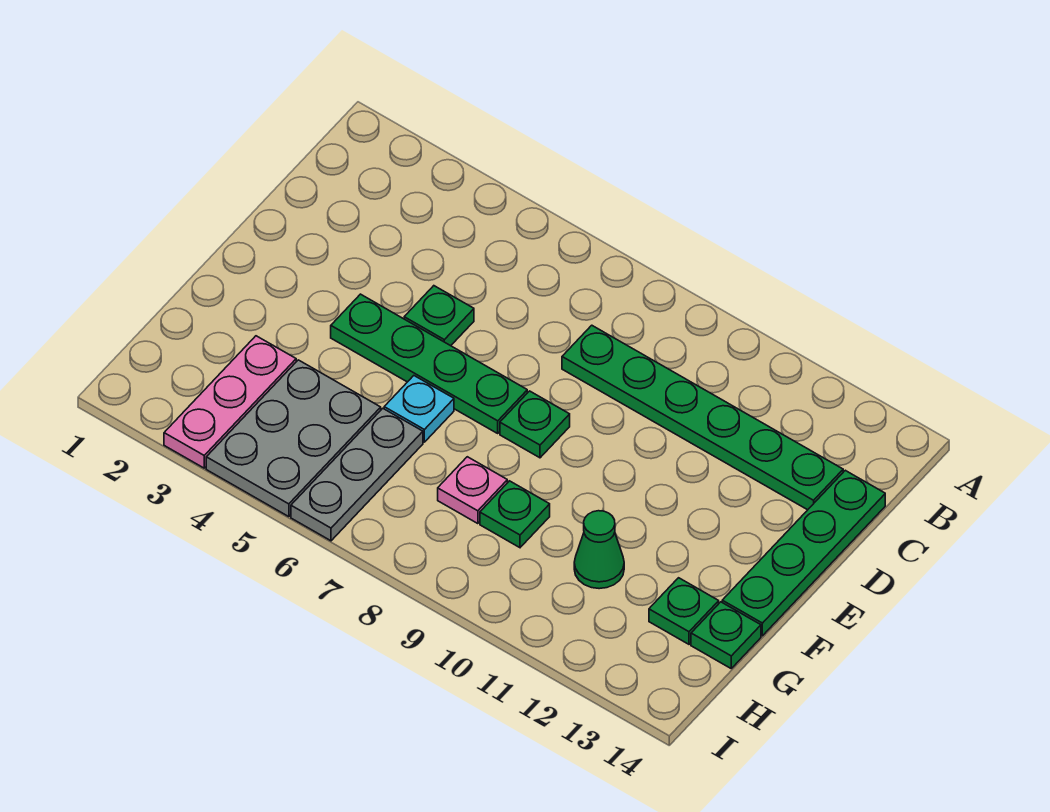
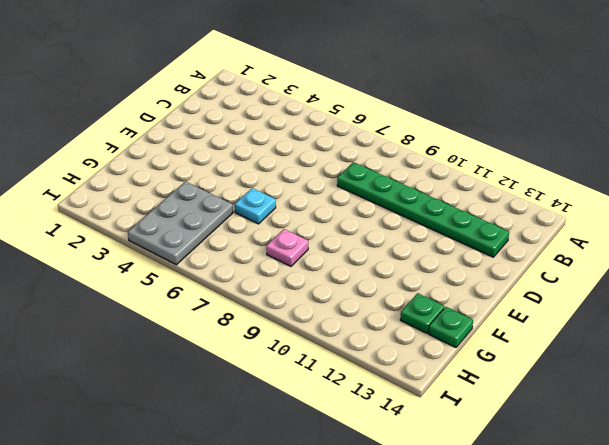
none -> green 1x4 plate [722,470,885,636]
none -> green 1x1 plate [404,286,474,346]
none -> green 1x4 plate [331,294,527,433]

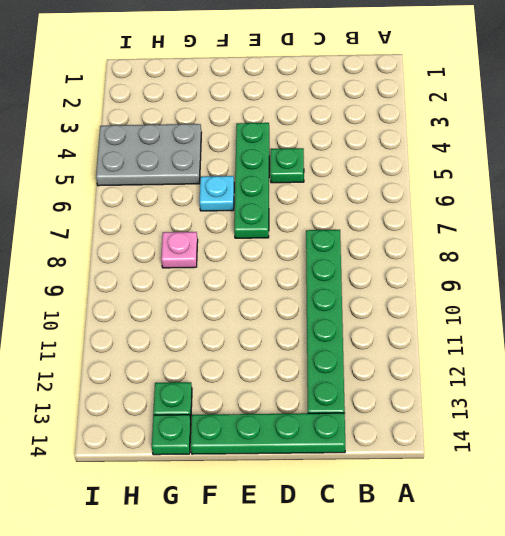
none -> green 1x1 plate [500,391,570,458]
none -> pink 1x3 plate [164,336,296,468]
none -> grey 1x3 plate [291,408,423,541]

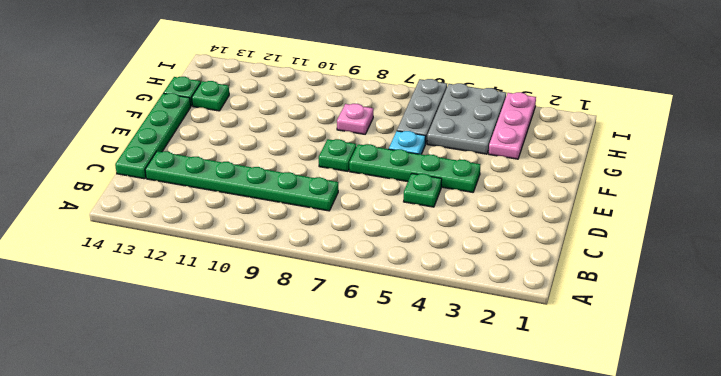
none -> green 1x1 plate [480,481,550,548]
none -> green 1x1 cone [574,511,624,589]

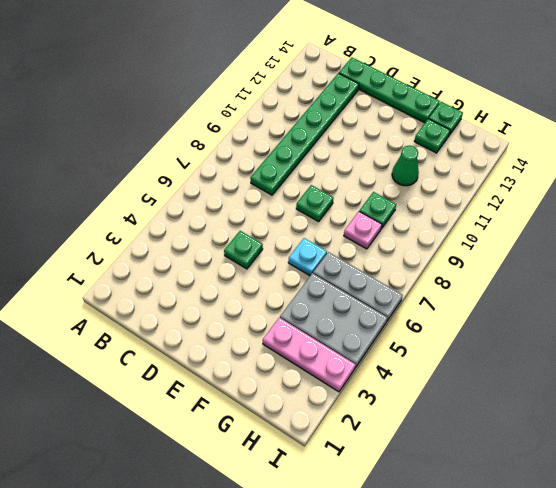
none -> green 1x4 plate [331,294,527,433]

